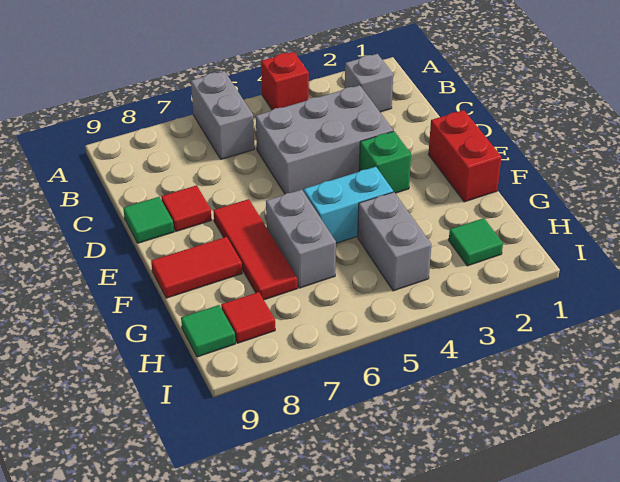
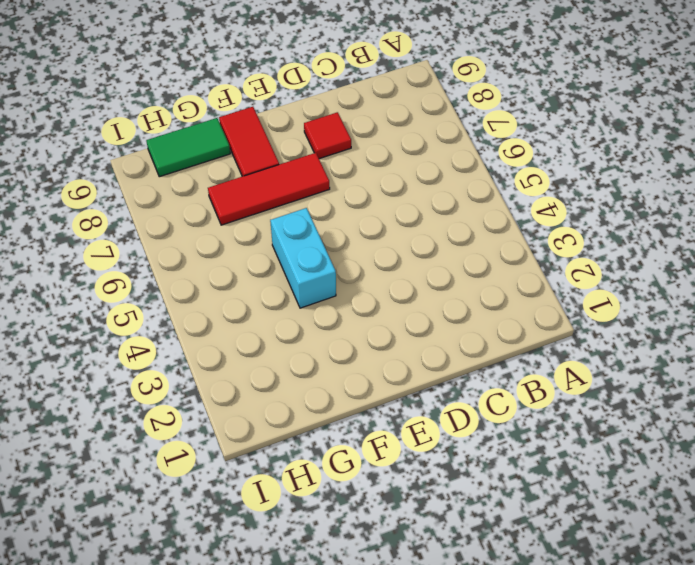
green 1x2 tile [146,118,230,177] -> green 1x1 tile [181,305,235,357]
none -> red 1x1 brick [261,52,309,110]
none -> grey 1x2 brick [191,71,254,159]
none -> grey 1x1 brick [345,54,393,112]

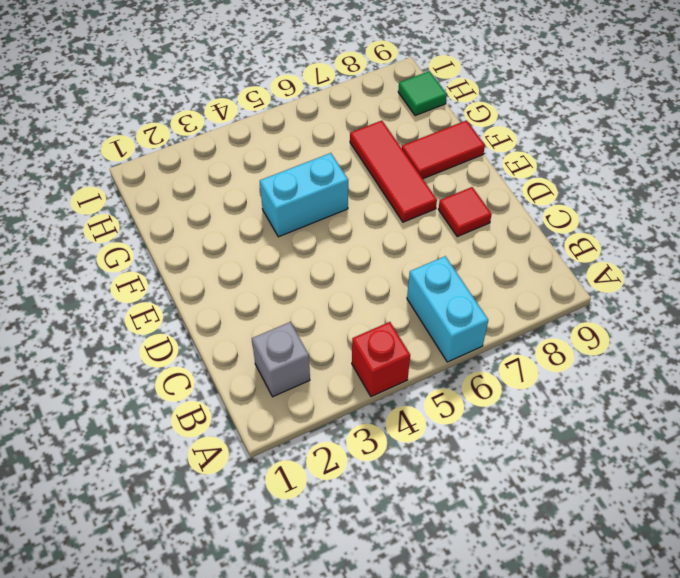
cyan 1x2 brick [407,256,488,362] -> grey 1x2 brick [191,71,254,159]
none -> grey 2x3 brick [256,85,393,194]
none -> green 1x1 tile [123,197,174,243]
none -> red 1x2 brick [428,110,501,202]

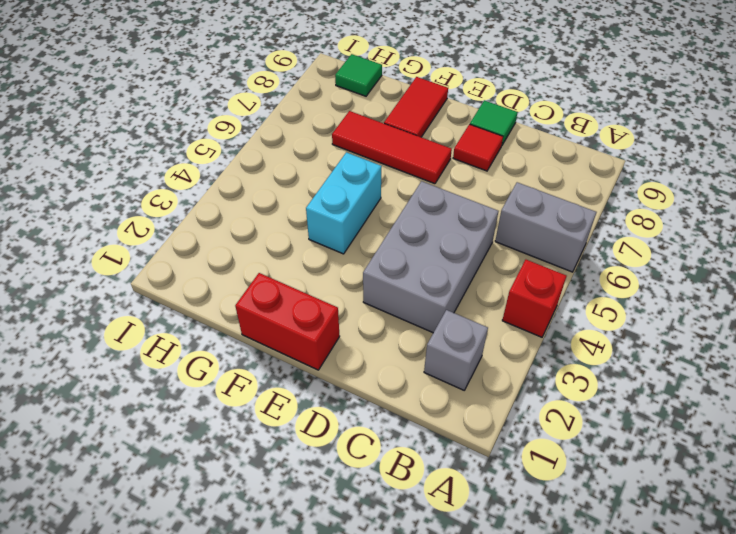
none -> green 1x1 brick [359,131,411,193]
none -> grey 1x2 brick [266,190,336,288]
none -> grey 1x2 brick [358,192,431,291]

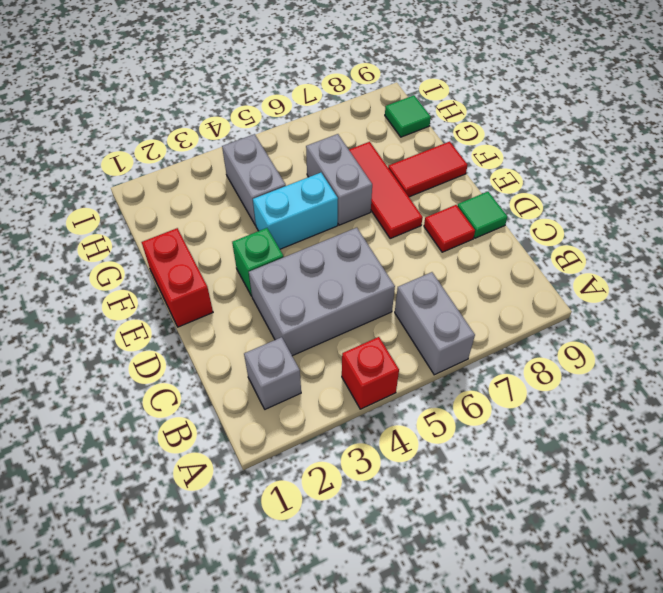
none -> green 1x1 tile [449,218,503,266]
none -> red 1x1 tile [221,292,275,343]

